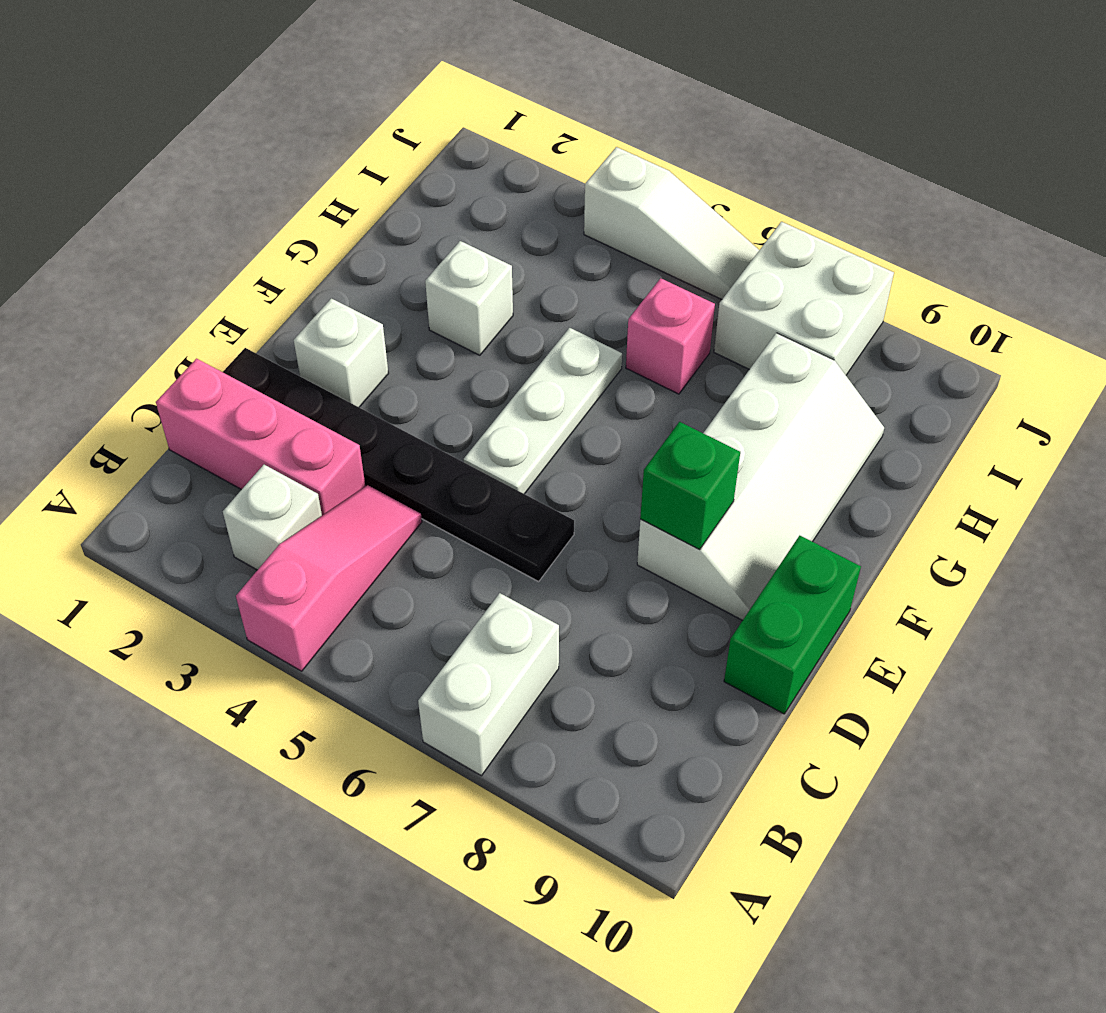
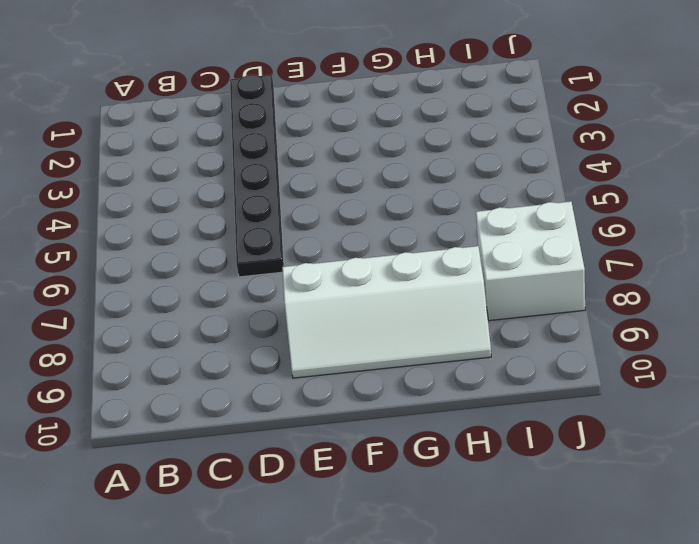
none -> pink 1x3 slope [236,485,422,671]
none -> white 1x2 brick [418,593,559,776]
none -> white 1x1 brick [223,465,322,570]

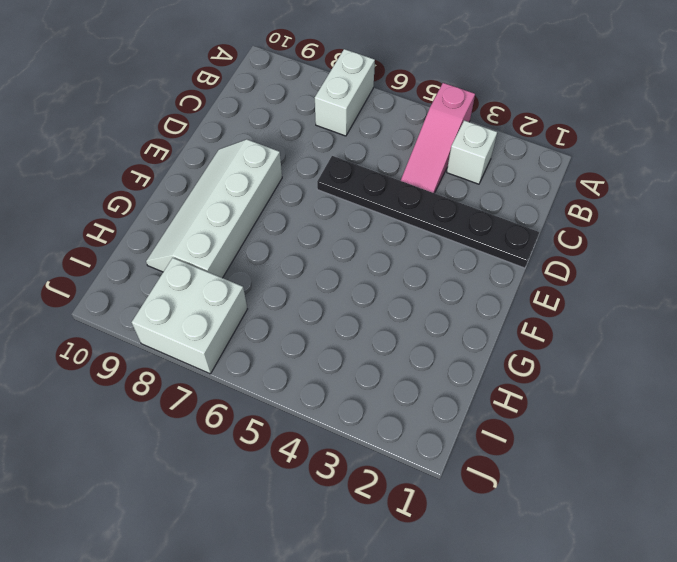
none -> pink 1x3 brick [156,359,365,515]
none -> green 1x2 brick [724,536,861,714]
none -> white 1x1 brick [294,298,388,407]

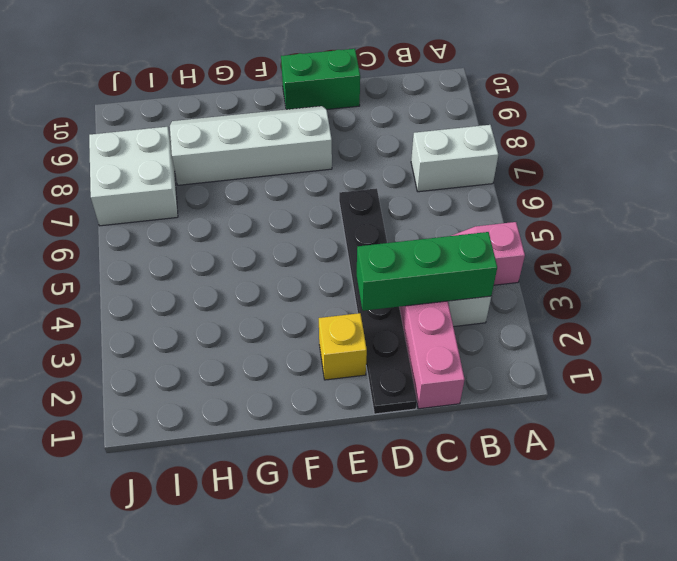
green 1x3 brick [357,232,497,311] -> none
yellow 1x1 brick [319,313,367,380] -> white 1x1 brick [294,298,388,407]
none -> white 1x3 plate [463,328,622,494]
none -> white 1x1 brick [425,241,513,355]
none -> pink 1x1 brick [626,278,715,394]

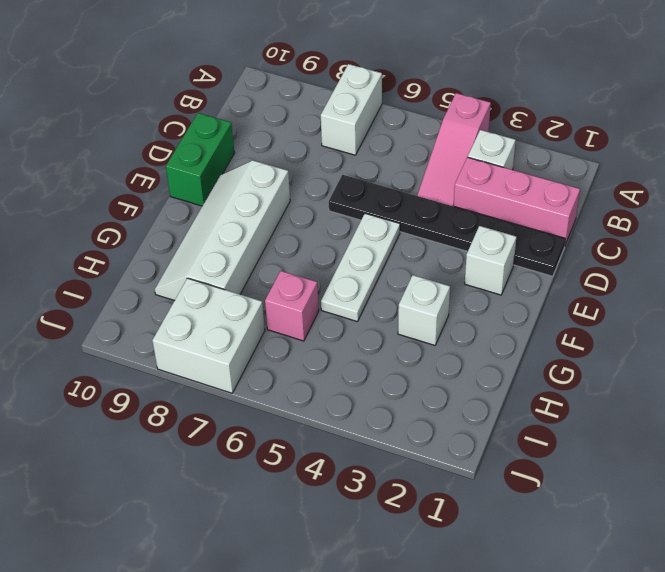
none -> white 1x3 slope [584,147,759,299]
none -> green 1x1 brick [640,422,740,549]

